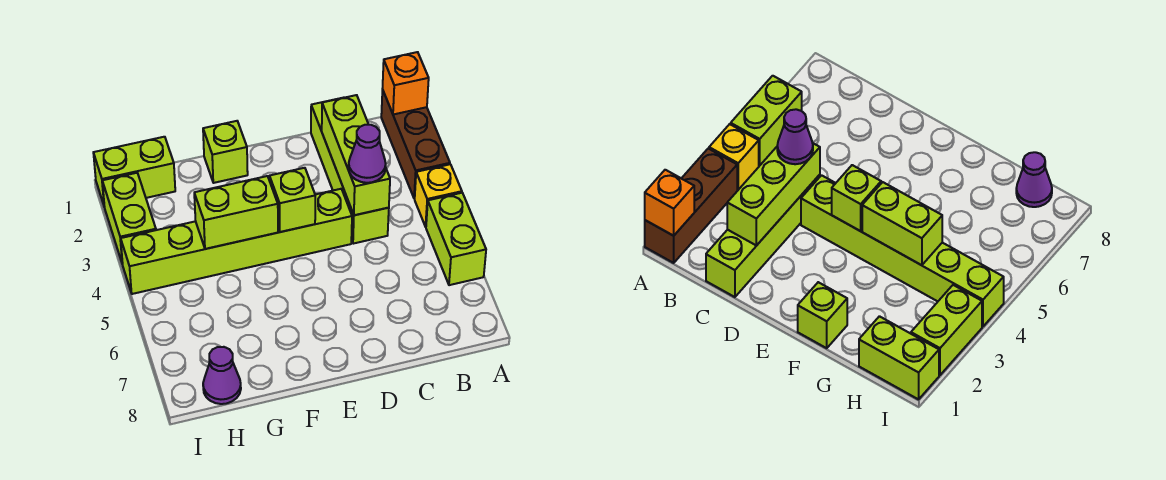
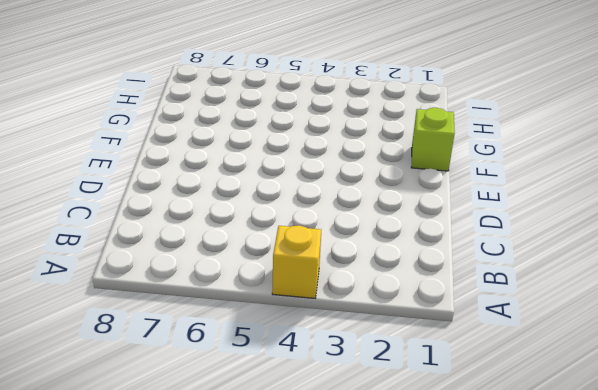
none -> brown 1x3 brick [381,89,450,199]
none -> lime 1x2 brick [426,193,486,285]
none -> lime 1x4 brick [311,97,389,244]

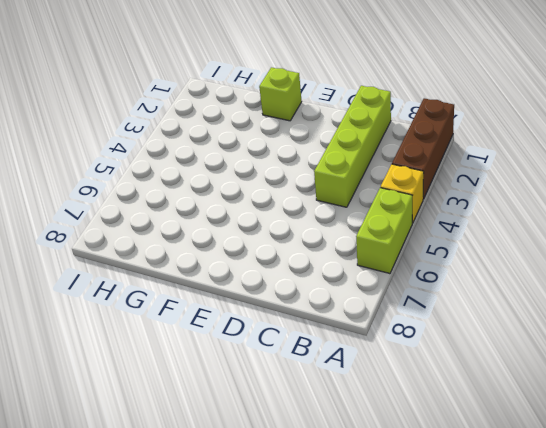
none -> lime 1x6 brick [121,189,352,294]
none -> lime 1x2 brick [93,137,175,205]
none -> purple 1x1 cone [203,347,241,404]

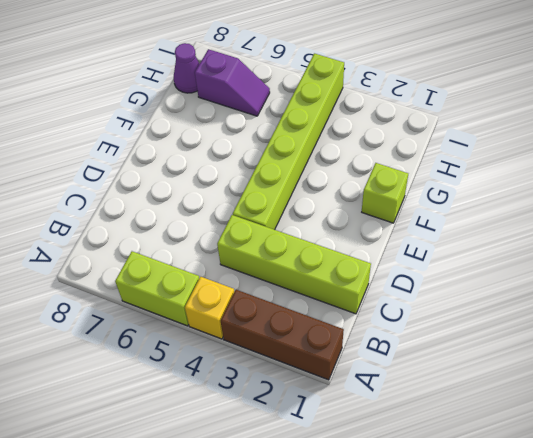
purple 1x2 slope [195,49,270,116] -> none
none -> lime 1x2 brick [93,137,175,205]
none -> lime 1x2 brick [102,173,156,264]
none -> orange 1x1 brick [383,52,429,115]

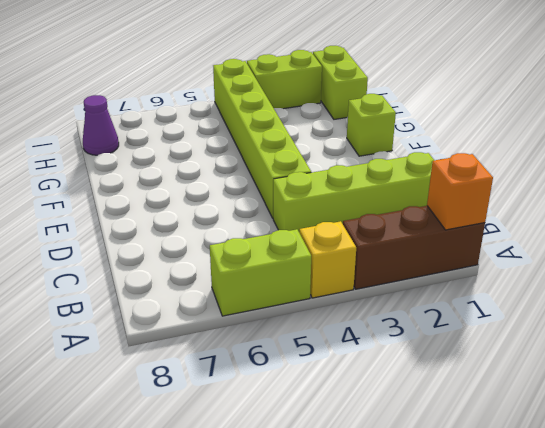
none -> lime 1x3 brick [322,95,390,215]
none -> lime 1x1 brick [269,168,315,232]
none -> lime 1x2 brick [194,176,278,249]

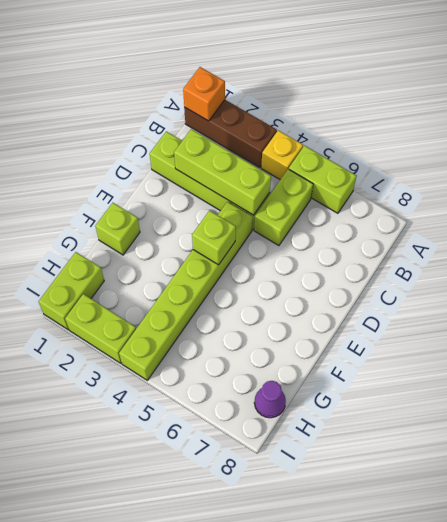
lime 1x2 brick [254,169,313,246] -> lime 1x2 brick moved to [194,176,278,249]
none -> purple 1x1 cone [349,125,386,183]

